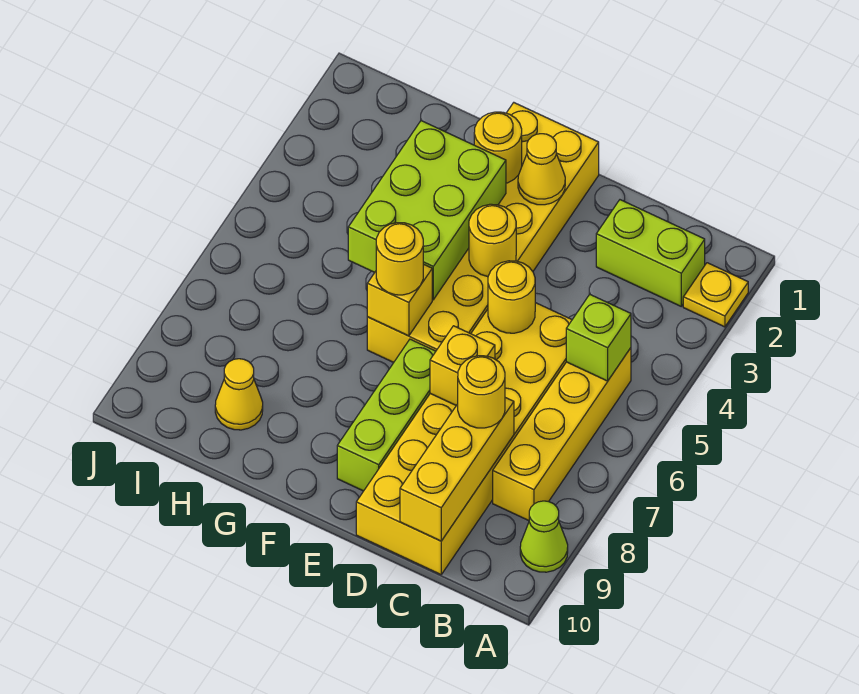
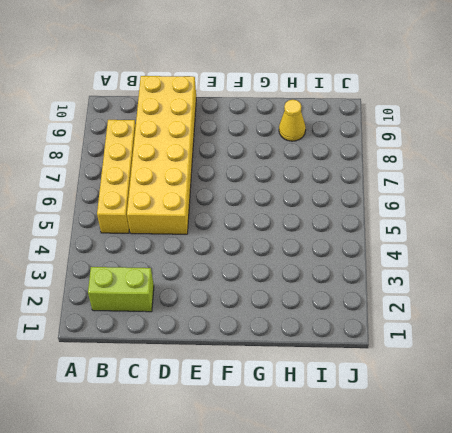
none -> yellow 1x1 plate [683,263,748,327]
none -> lime 1x1 cone [520,501,568,572]
none -> yellow 2x6 brick [367,103,599,362]

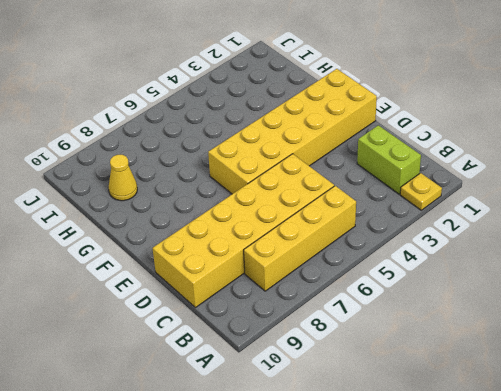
none -> lime 1x1 cone [520,501,568,572]
none -> lime 1x3 brick [337,339,436,491]
none -> lime 1x1 brick [566,294,631,381]

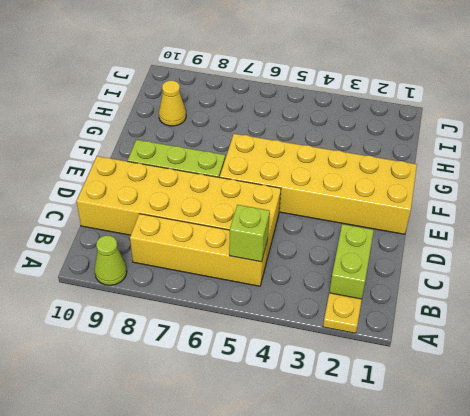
none -> yellow 1x3 brick [400,398,514,541]
none -> yellow 1x1 round brick [488,261,535,333]
none -> yellow 1x1 brick [430,326,495,405]

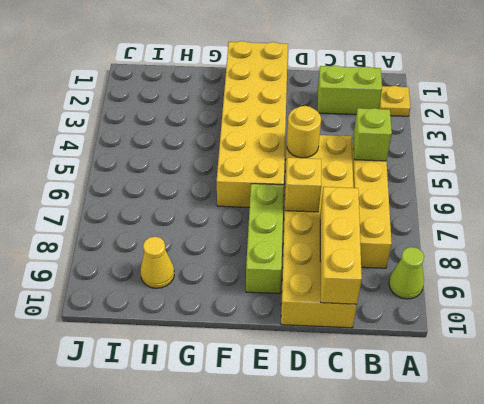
none -> yellow 1x1 cone [518,134,565,205]
none -> yellow 1x1 round brick [469,204,516,277]
none -> yellow 1x1 round brick [474,112,522,183]

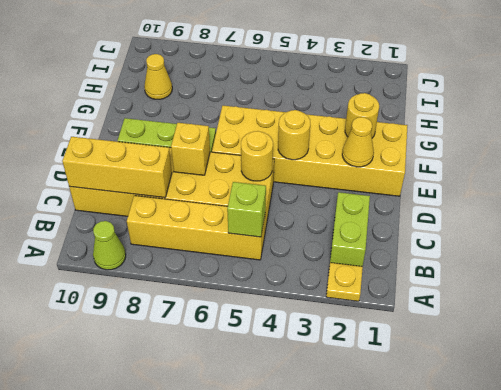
none -> lime 2x3 brick [348,121,506,300]
none -> yellow 1x1 brick [367,264,432,336]
none -> yellow 1x1 round brick [458,356,505,428]

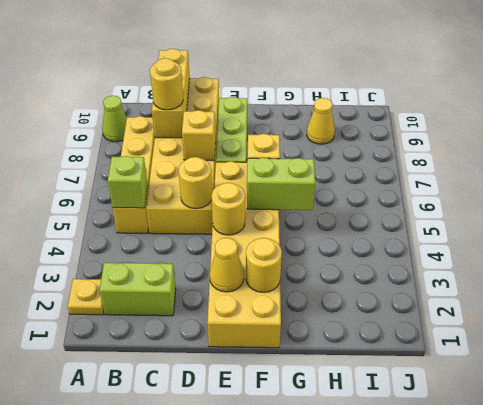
lime 1x2 brick [247,158,315,210] -> lime 2x3 brick [348,121,506,300]
none -> yellow 1x1 round brick [376,223,423,295]

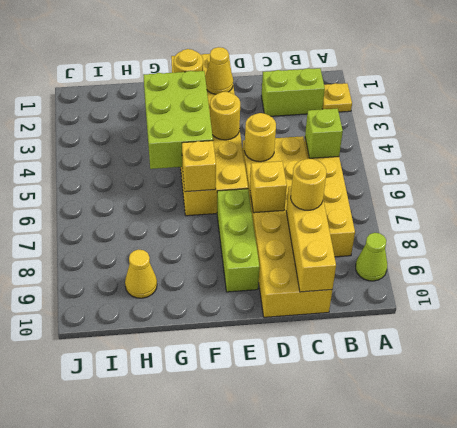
none -> yellow 1x1 round brick [376,223,423,295]

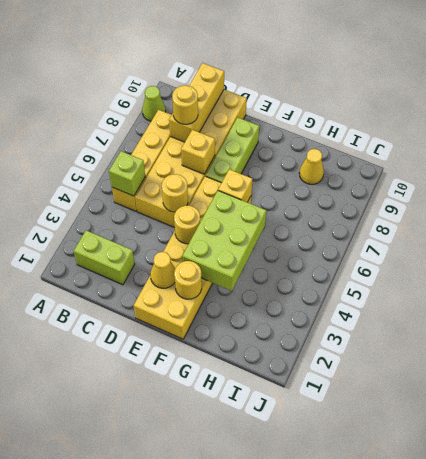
none -> yellow 1x1 plate [683,263,748,327]
none -> yellow 1x1 round brick [376,223,423,295]

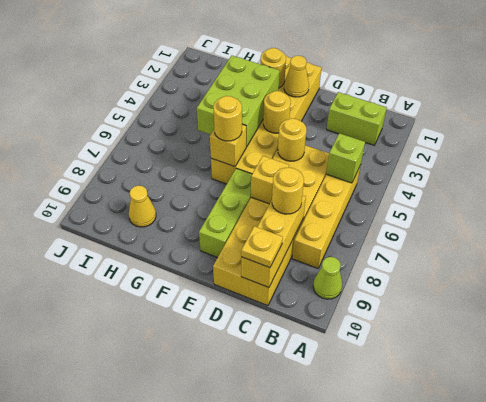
yellow 1x1 plate [241,226,283,268] -> yellow 1x1 plate moved to [683,263,748,327]

